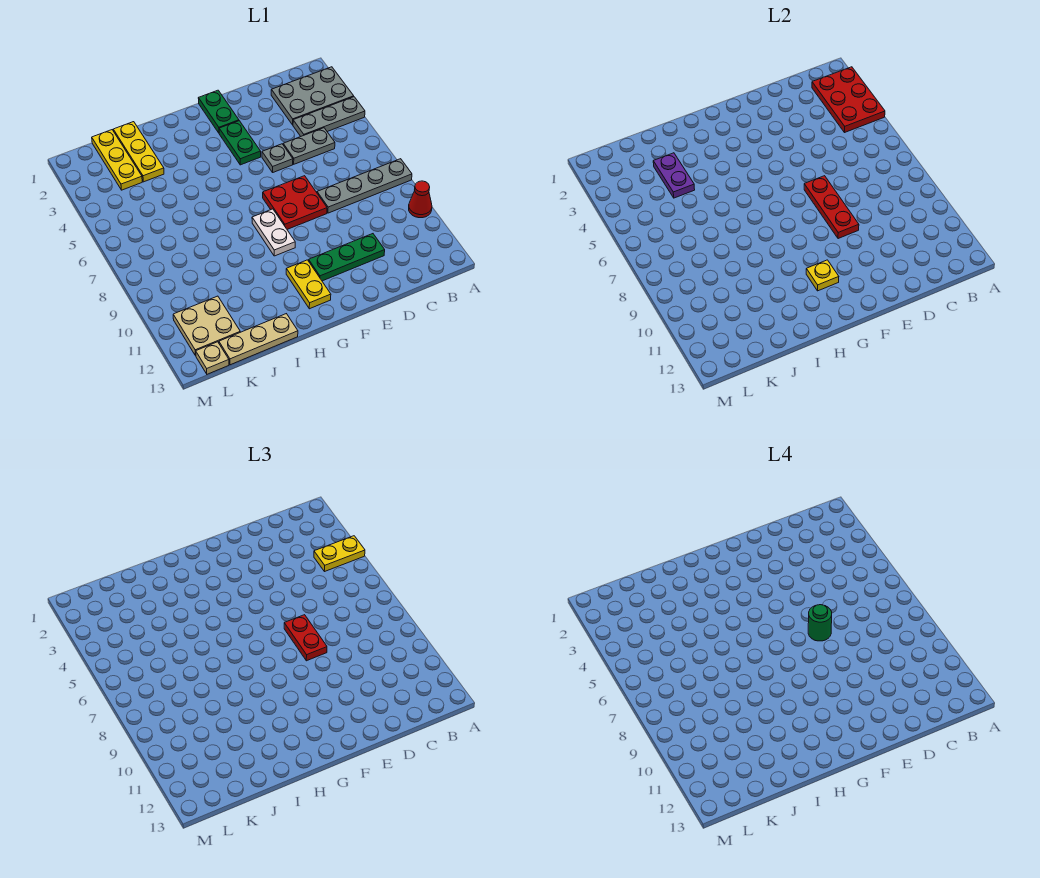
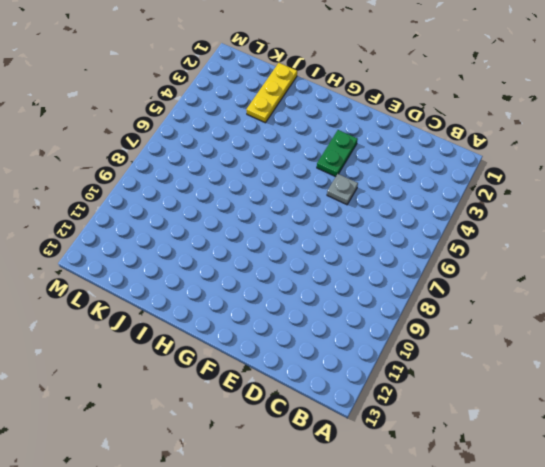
none -> grey 2x3 plate [271,67,354,125]
none -> grey 1x3 plate [293,97,365,136]
none -> grey 1x4 plate [317,159,412,213]

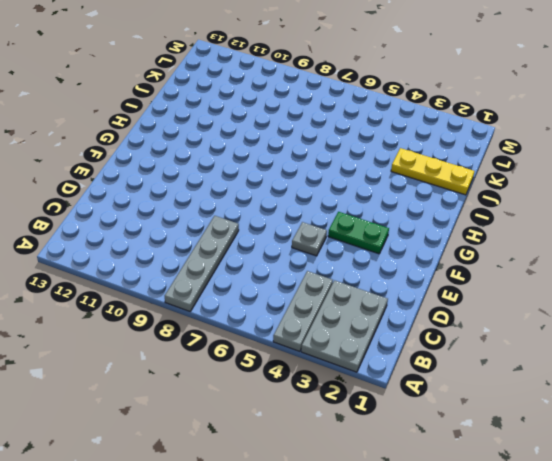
none -> red 1x1 cone [409,181,432,218]
none -> grey 1x2 plate [283,128,335,164]
none -> green 1x3 plate [309,234,385,281]

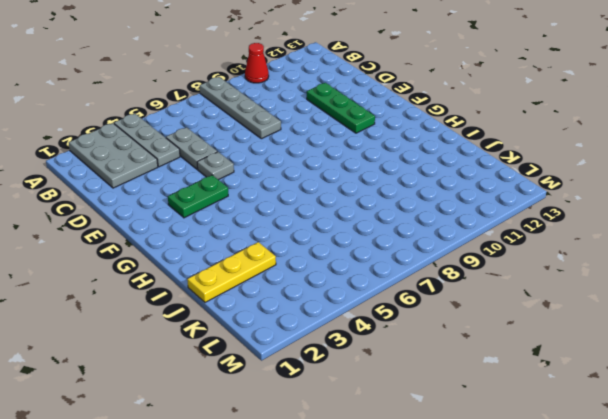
none -> red 2x2 plate [263,176,327,229]
none -> green 1x2 plate [198,90,239,133]
none -> white 1x2 plate [252,209,295,256]

